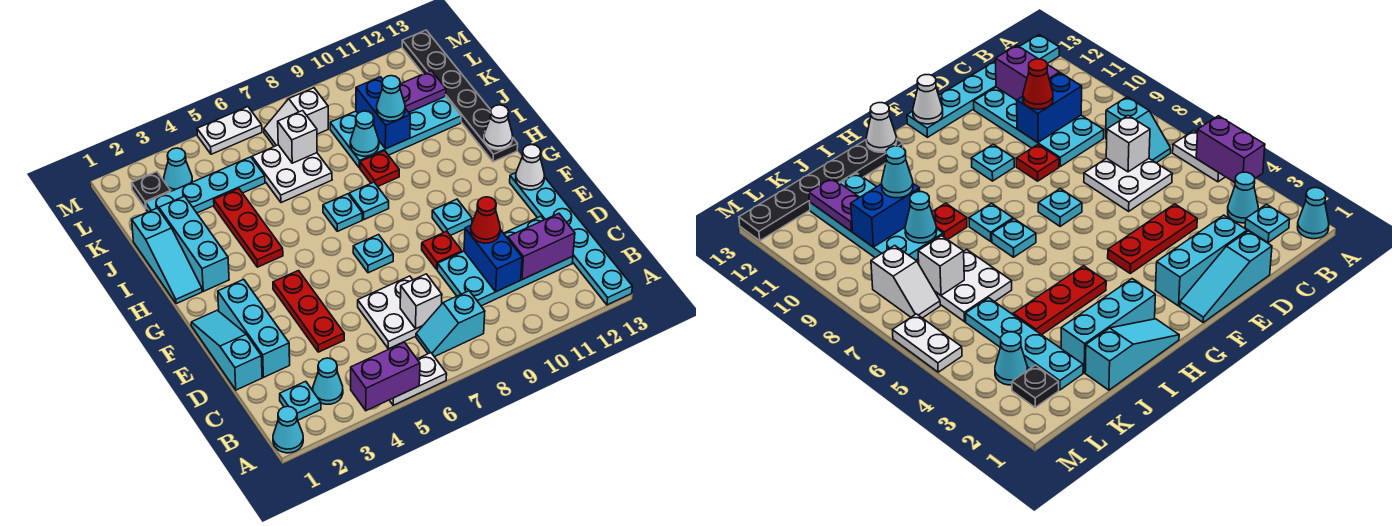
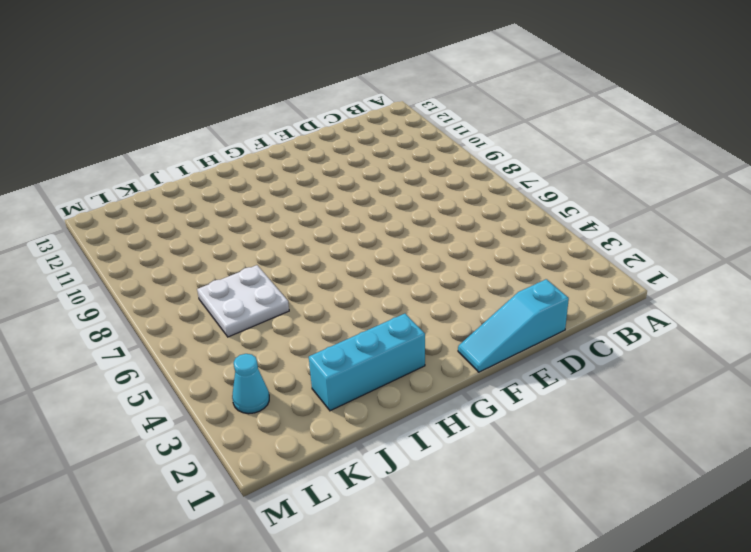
none -> cyan 1x1 cone [273,406,303,453]
none -> white 1x2 plate [390,353,447,405]
none -> cyan 1x6 plate [510,173,632,305]
none -> cyan 1x1 plate [280,381,321,420]

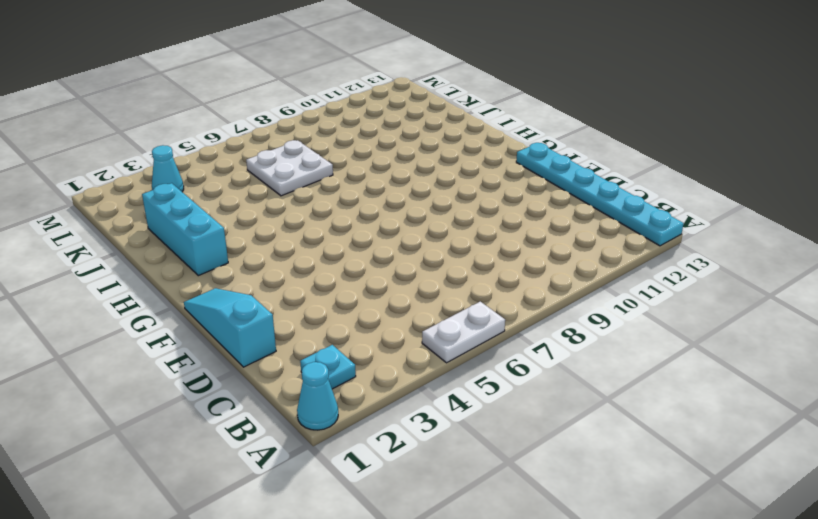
none -> cyan 1x1 cone [313,358,343,404]
none -> cyan 1x2 slope [416,291,485,357]
none -> white 2x2 plate [358,276,422,349]
none -> cyan 2x4 plate [437,216,573,306]

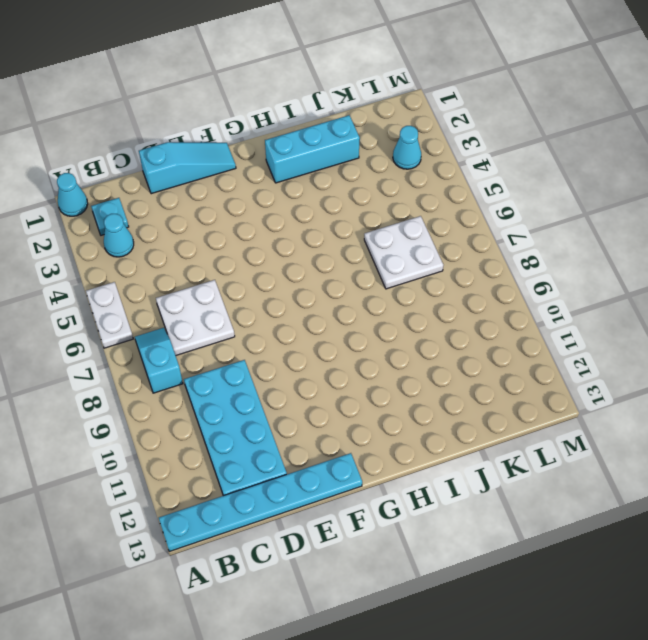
none -> cyan 1x3 brick [218,279,290,377]
none -> red 1x3 plate [273,271,344,352]
none -> red 1x1 plate [422,231,462,269]
none -> cyan 1x1 plate [353,235,393,273]

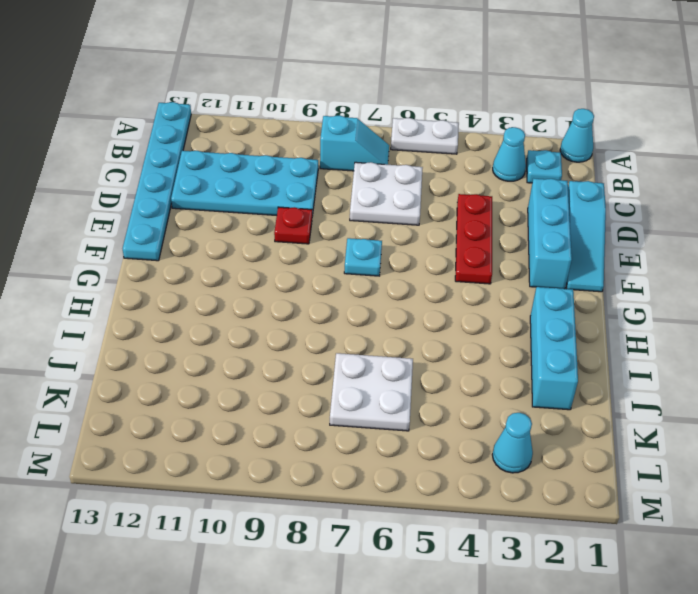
none -> cyan 1x1 plate [432,199,472,236]
none -> cyan 1x3 slope [132,208,202,304]
none -> red 1x3 plate [214,189,283,267]
none -> cyan 1x1 plate [323,194,362,231]

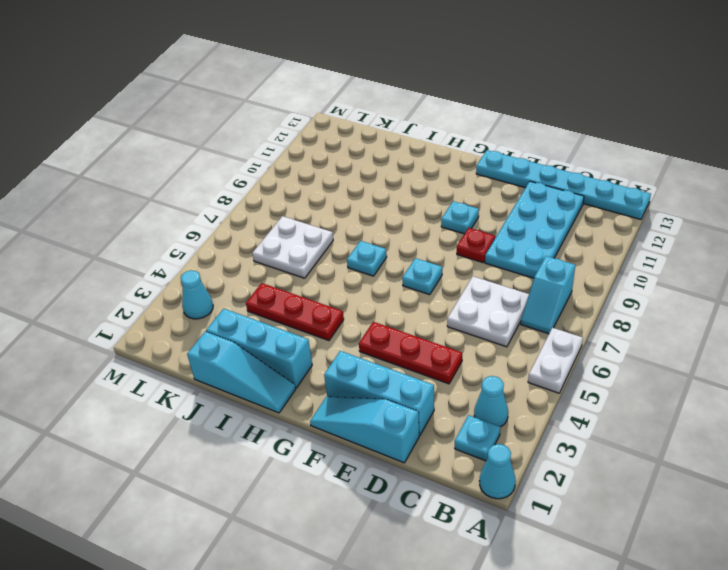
none -> cyan 1x1 plate [349,182,389,220]
none -> black 1x6 plate [402,30,518,162]
none -> red 1x1 plate [360,151,399,186]
none -> cyan 2x4 plate [330,96,461,168]

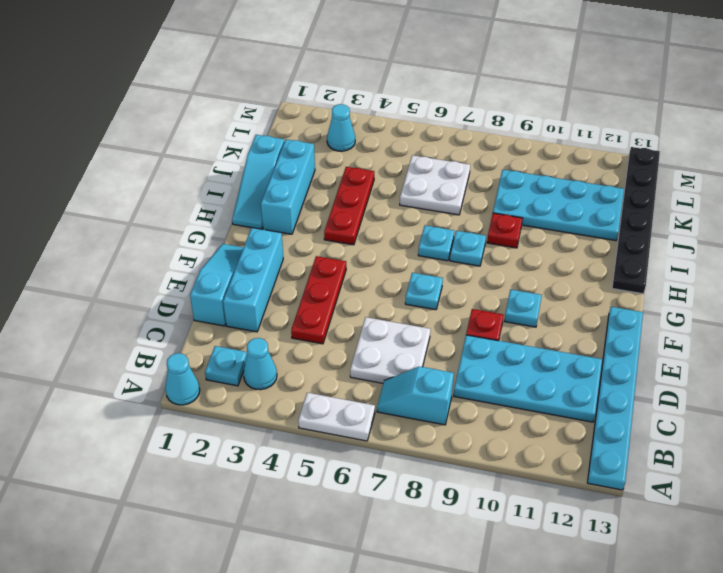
none -> cyan 1x4 plate [146,157,265,213]
none -> black 1x1 plate [132,172,171,209]
none -> white 1x2 slope [264,88,328,147]
none -> white 1x2 plate [197,107,262,154]

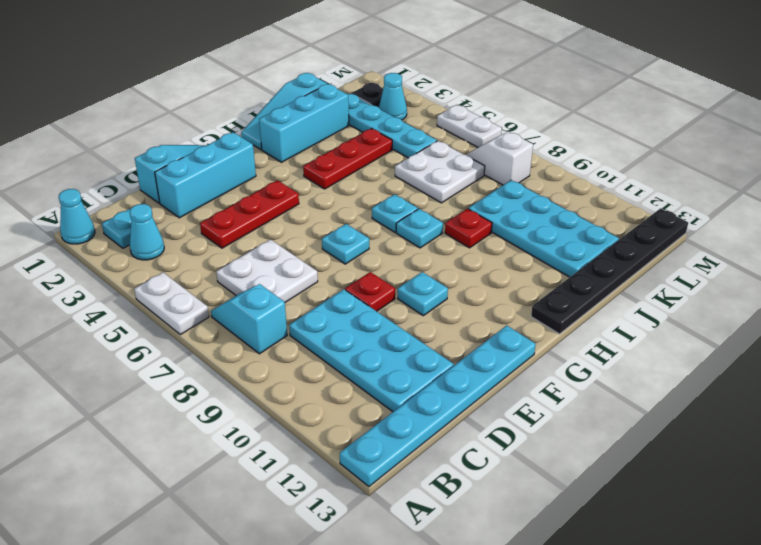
none -> purple 1x2 brick [351,342,420,411]
none -> white 1x1 brick [400,274,442,329]
none -> blue 1x2 brick [464,225,522,292]
none -> purple 1x2 brick [508,214,575,280]

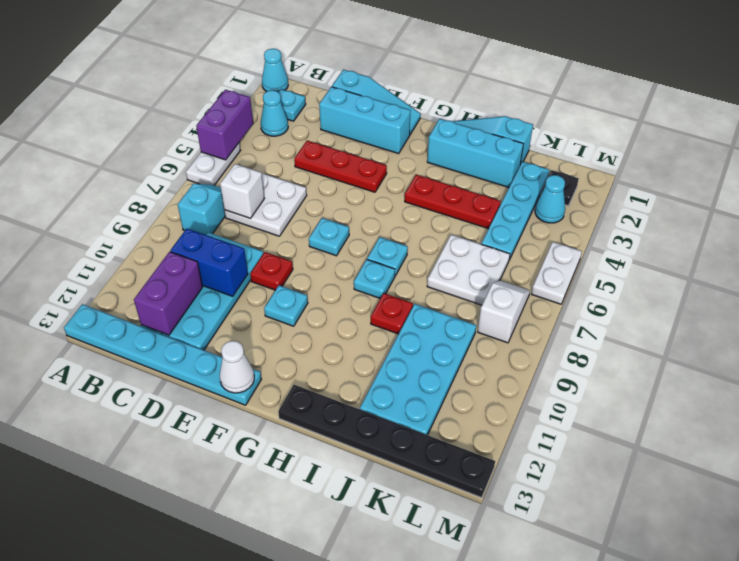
none -> white 1x1 cone [484,105,513,150]
none -> cyan 1x1 cone [350,111,379,156]
none -> blue 1x2 brick [356,77,410,149]
none -> white 1x1 brick [278,111,317,163]

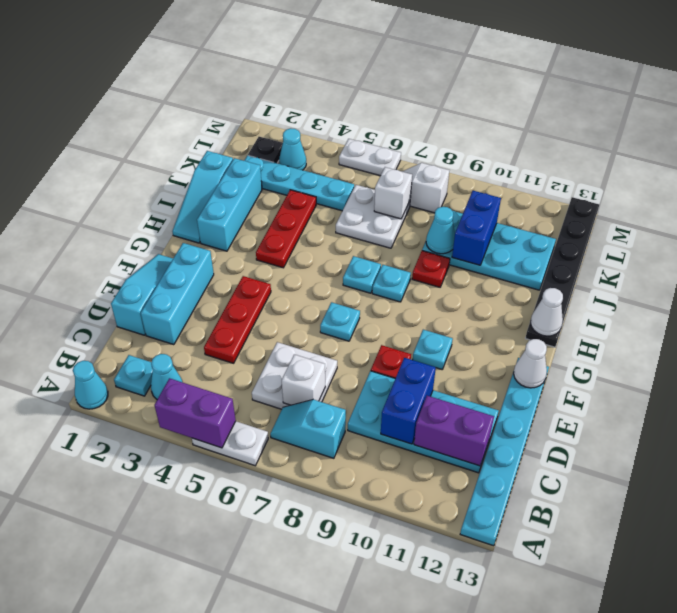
none -> purple 1x2 plate [400,71,446,112]
none -> red 1x1 cone [471,197,500,243]
none -> cyan 1x1 cone [377,76,405,121]

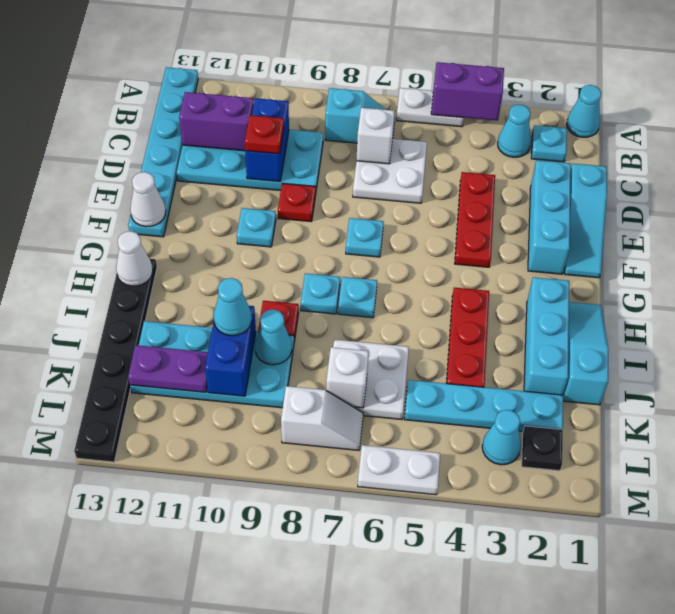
red 1x1 plate [245,115,284,154] -> red 1x1 cone [471,197,500,243]

